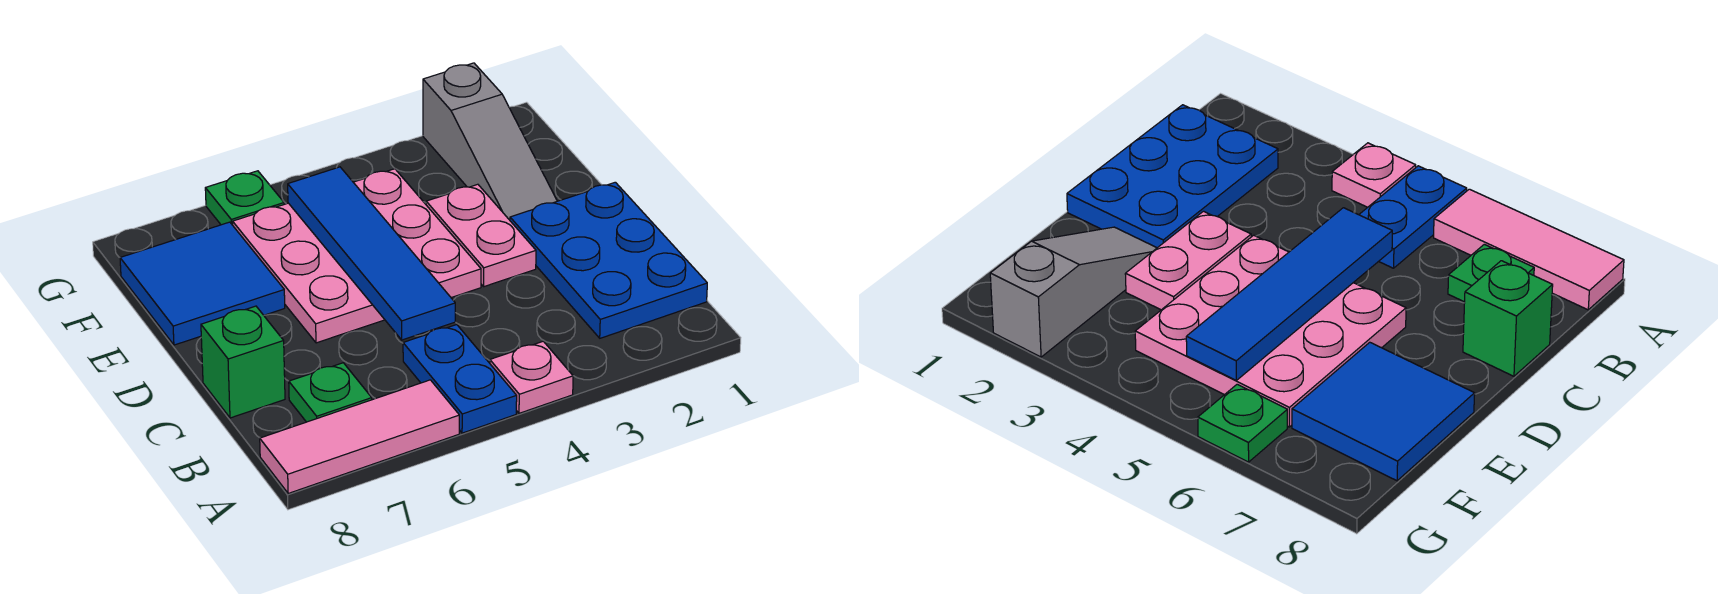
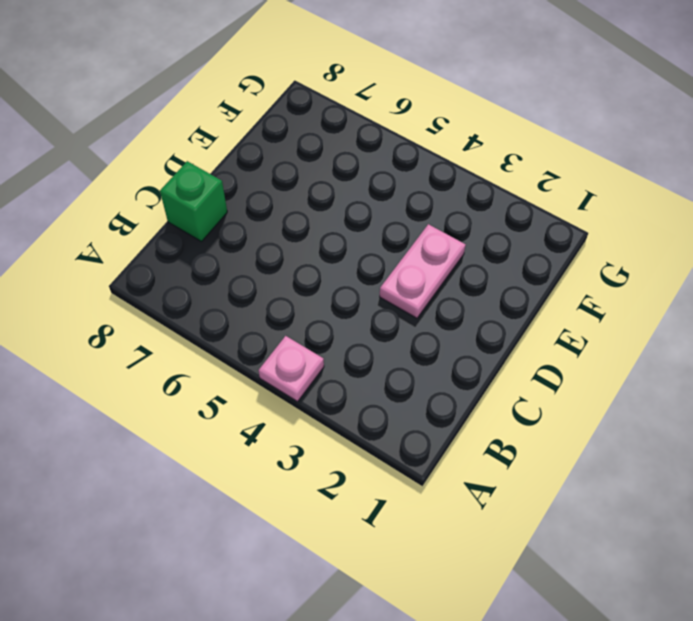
none -> blue 1x2 plate [403,325,517,433]
none -> pink 1x3 tile [260,380,459,493]
none -> blue 2x3 plate [510,182,707,338]

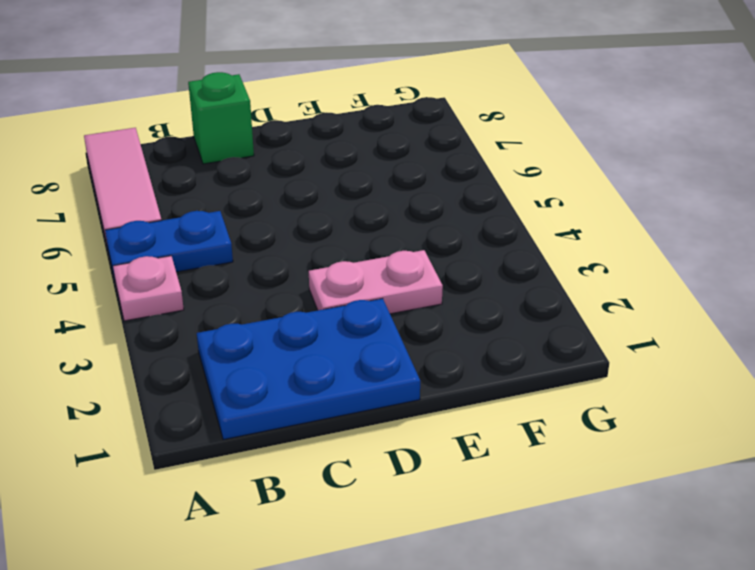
none -> green 1x1 plate [289,363,372,422]
none -> pink 3x3 plate [233,169,481,343]
none -> grey 1x3 slope [423,63,557,220]

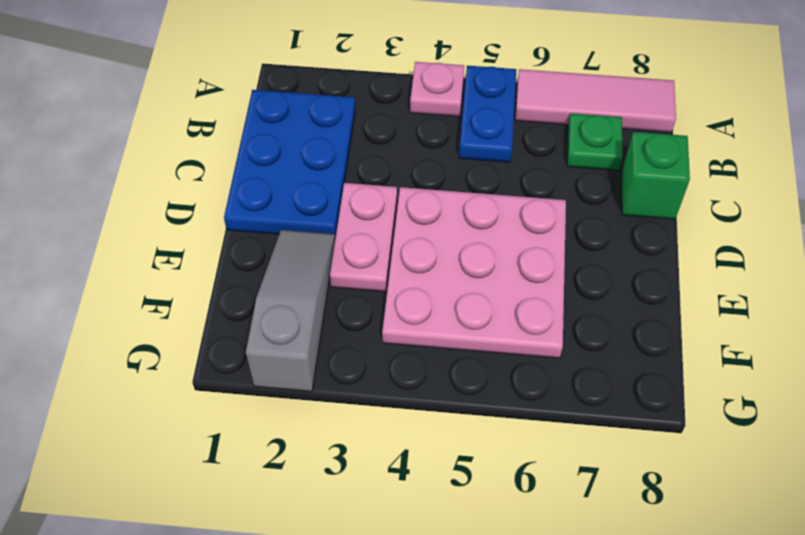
none -> blue 2x2 tile [120,222,285,345]
none -> green 1x1 plate [205,171,284,225]
none -> blue 1x4 tile [288,167,455,340]

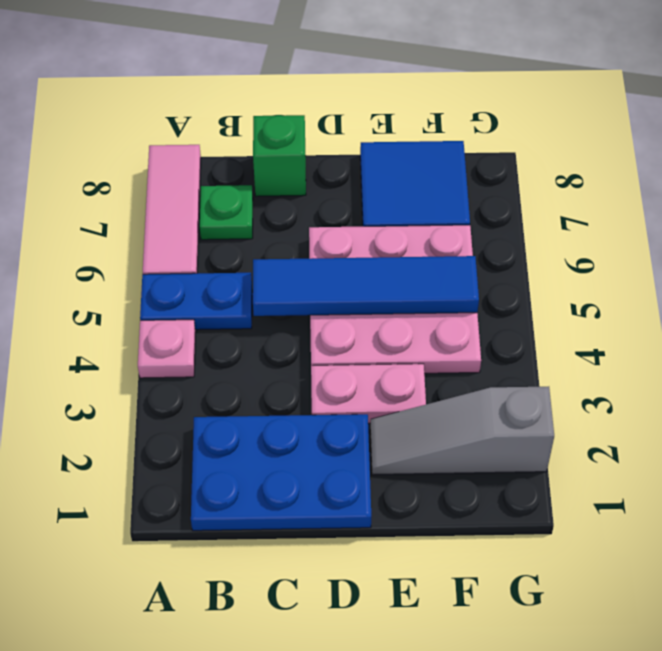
none -> green 1x1 plate [205,171,284,225]

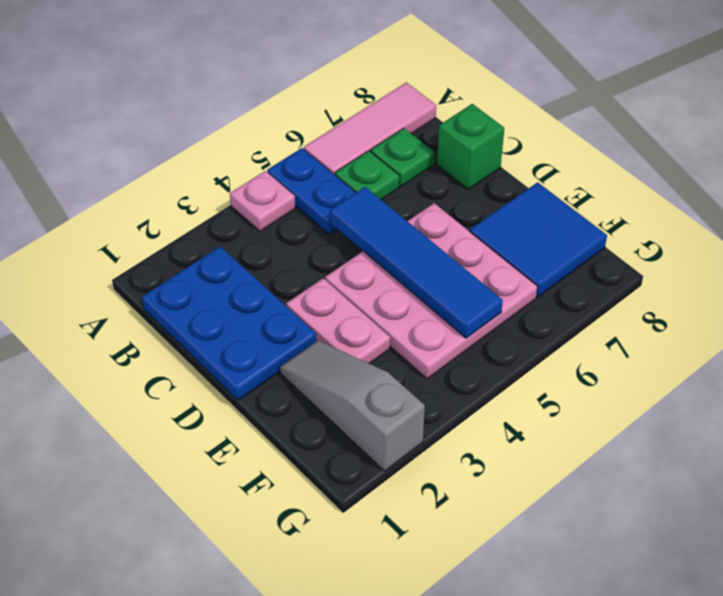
green 1x1 plate [335,151,399,200] -> green 1x1 plate moved to [205,171,284,225]

